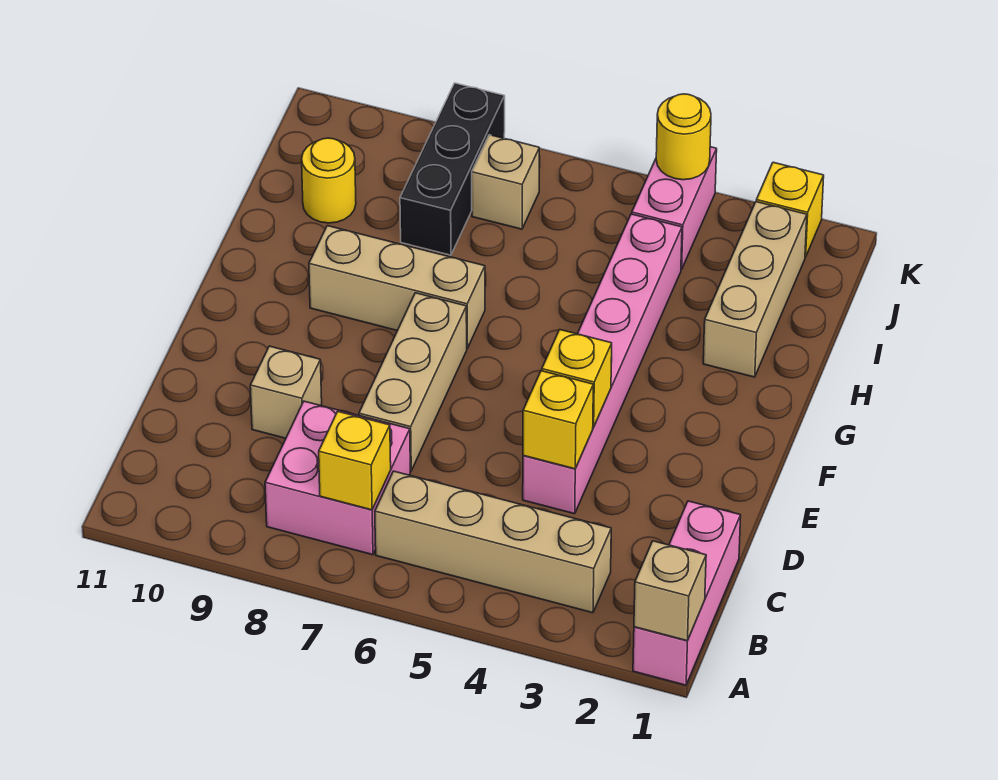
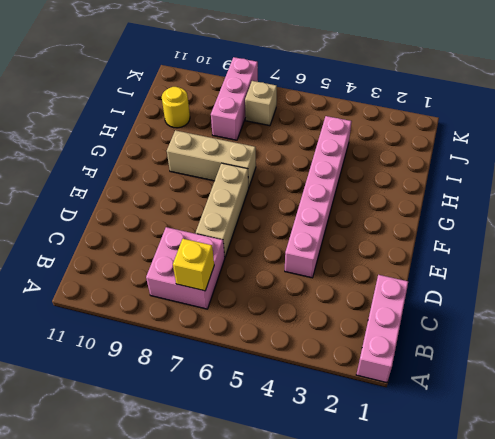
pink 1x3 brick [211,57,258,140] -> black 1x3 brick [400,83,505,255]
none -> tan 1x4 brick [375,471,611,613]
none -> tan 1x1 brick [250,346,322,438]
none -> tan 1x3 brick [703,202,807,377]

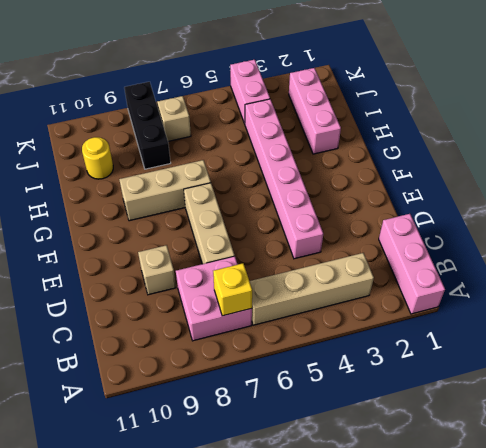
pink 1x3 brick [289,68,341,154] -> tan 1x3 brick [703,202,807,377]
none -> yellow 1x1 brick [756,162,824,257]
none -> tan 1x1 brick [634,541,706,641]
none -> yellow 1x1 brick [523,371,593,469]

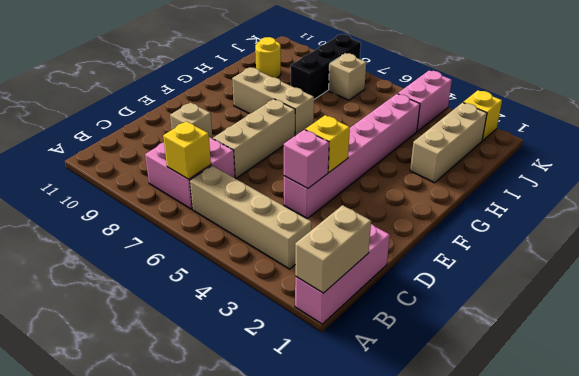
tan 1x2 brick [295,205,371,293] -> tan 1x1 brick [634,541,706,641]
pink 1x1 brick [284,130,329,188] -> yellow 1x1 brick [523,371,593,469]
none -> yellow 1x1 round brick [656,94,711,180]

